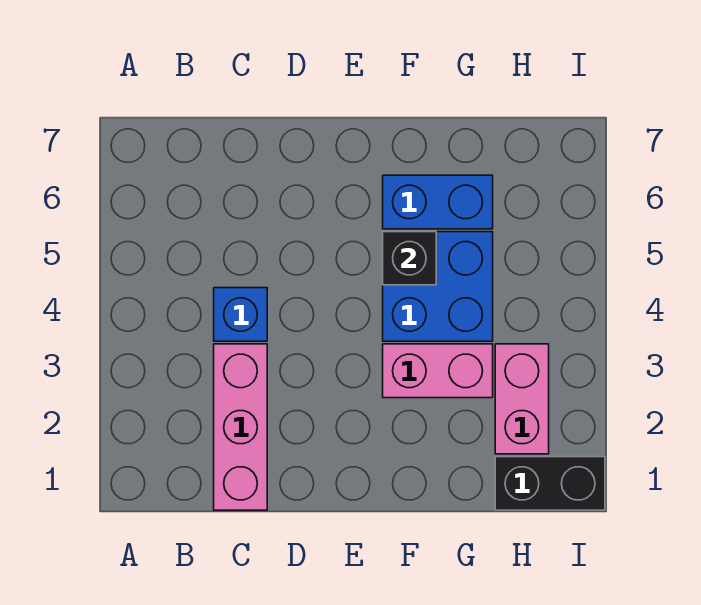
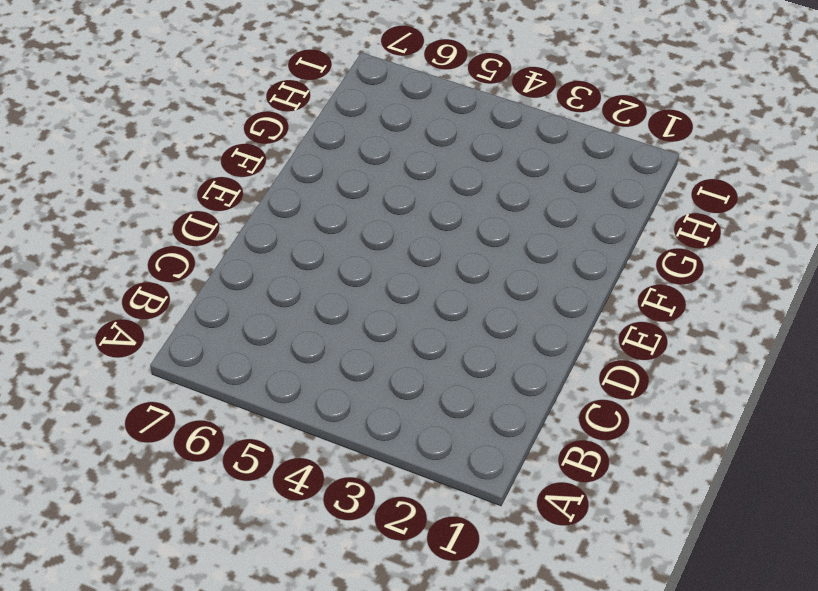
none -> pink 1x3 brick [214,344,267,510]
none -> blue 1x1 brick [214,288,267,341]

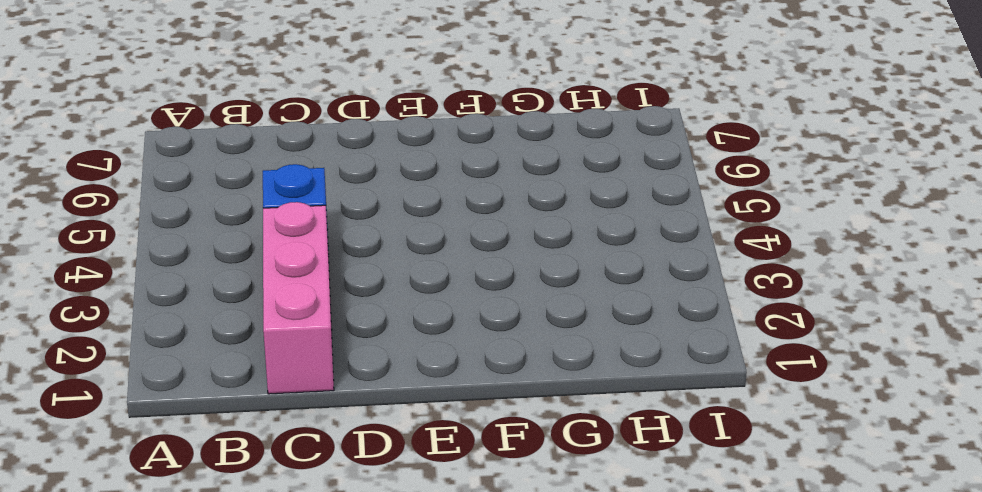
none -> pink 1x2 brick [383,344,493,398]
none -> blue 2x2 brick [383,232,493,341]

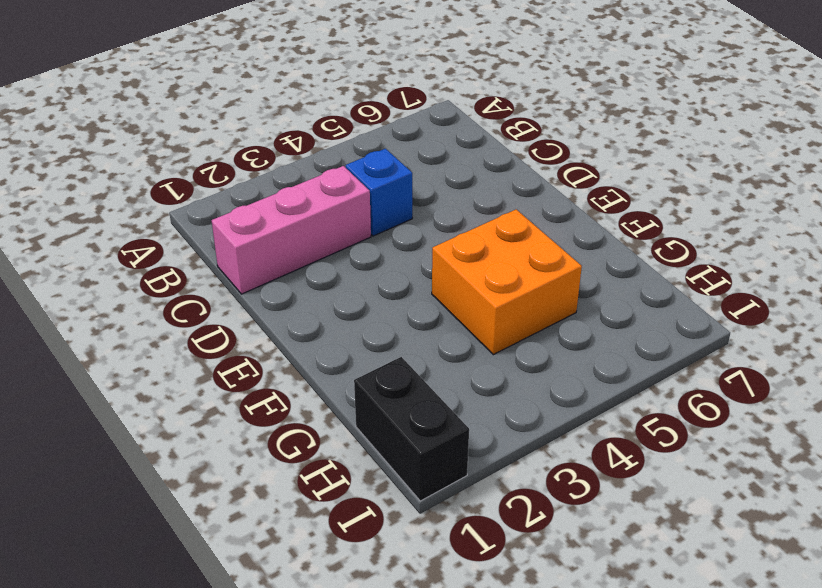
orange 2x2 brick [432,209,582,355] -> blue 2x2 brick [383,232,493,341]
none -> pink 1x2 brick [383,344,493,398]
none -> blue 1x2 brick [383,175,493,229]

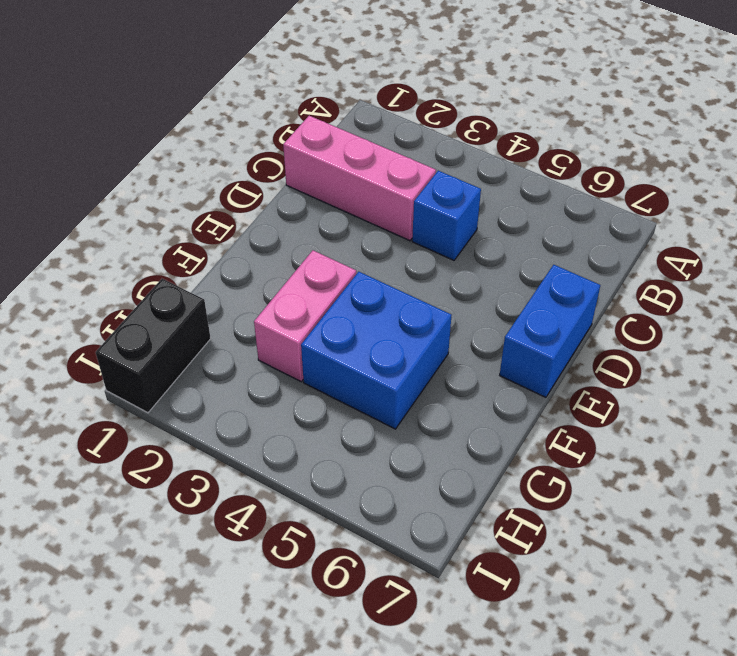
blue 1x2 brick [500,265,600,397] -> blue 1x2 brick moved to [383,175,493,229]
none -> pink 1x2 brick [495,344,549,454]
none -> black 1x1 brick [383,232,436,285]

